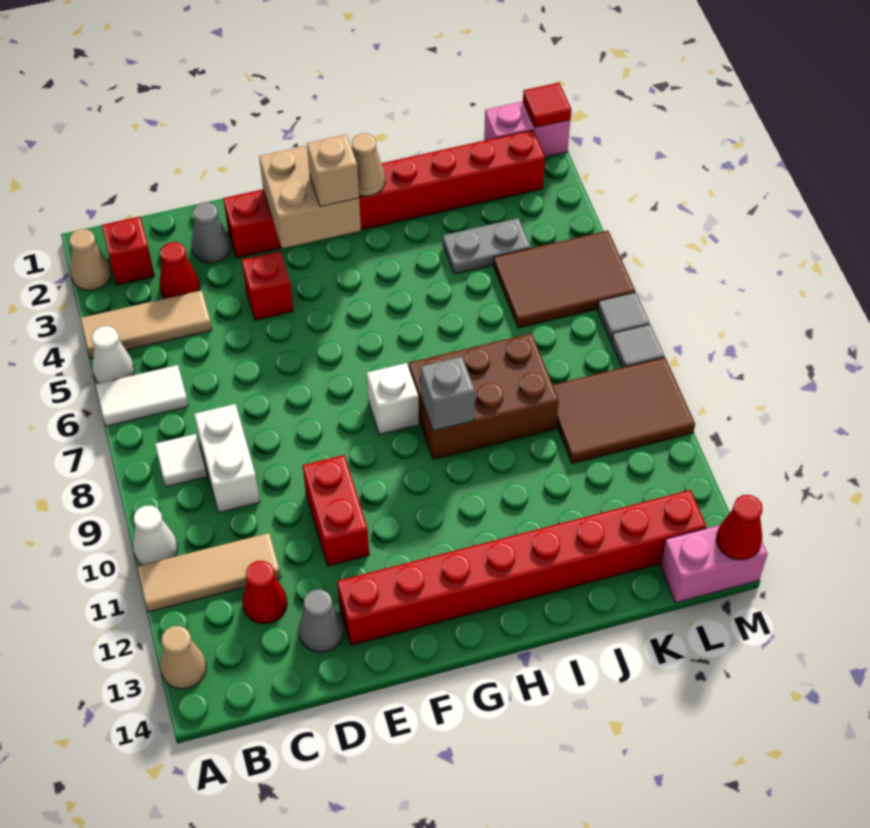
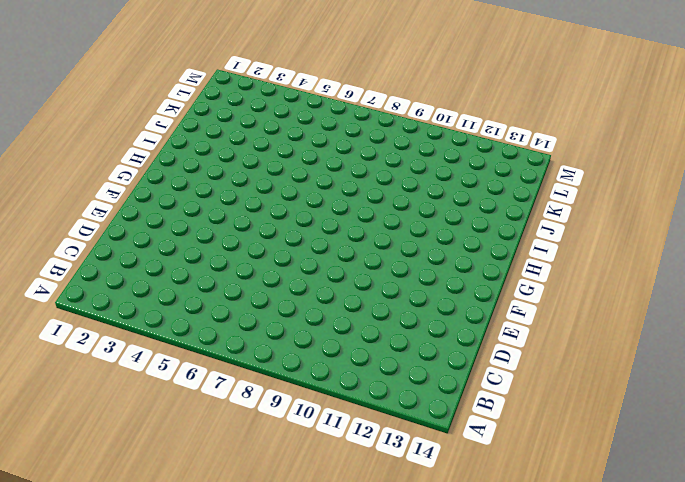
none -> tan 1x1 cone [69,229,111,291]
none -> tan 1x3 tile [81,290,212,359]
none -> white 1x1 cone [92,326,134,383]
none -> white 1x2 tile [96,365,188,426]

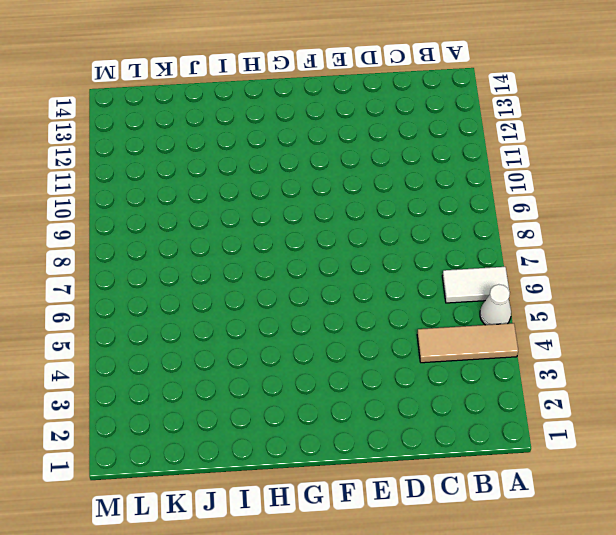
none -> tan 1x1 cone [69,229,111,291]
none -> white 1x1 cone [133,506,178,565]
none -> tan 1x3 tile [137,533,281,612]
none -> tan 1x1 cone [160,626,206,689]

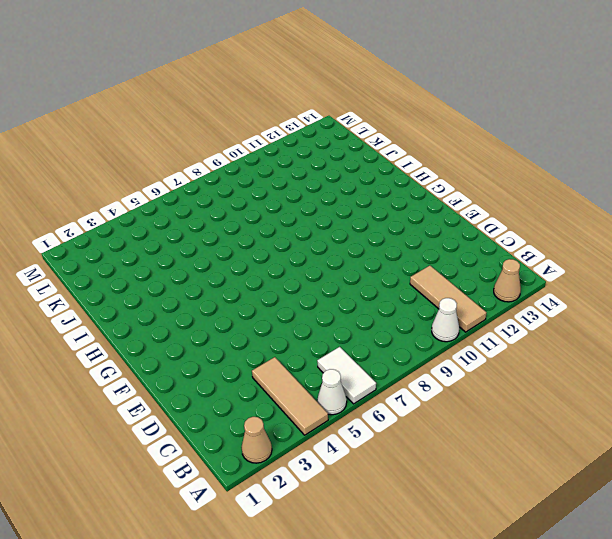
none -> red 1x1 brick [102,216,154,285]
none -> white 1x1 tile [155,434,207,487]
none -> red 1x1 cone [159,242,199,299]
none -> white 1x2 brick [194,404,260,513]

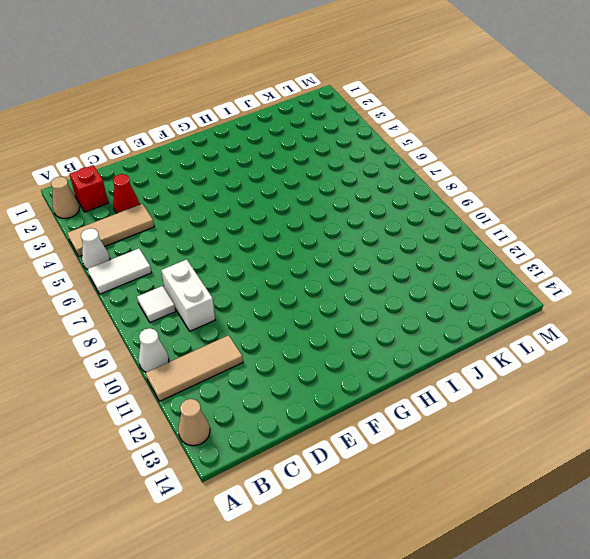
none -> red 1x1 cone [242,561,287,624]
none -> grey 1x1 cone [191,202,231,263]
none -> grey 1x1 cone [299,589,344,652]
none -> red 1x8 brick [223,130,545,258]

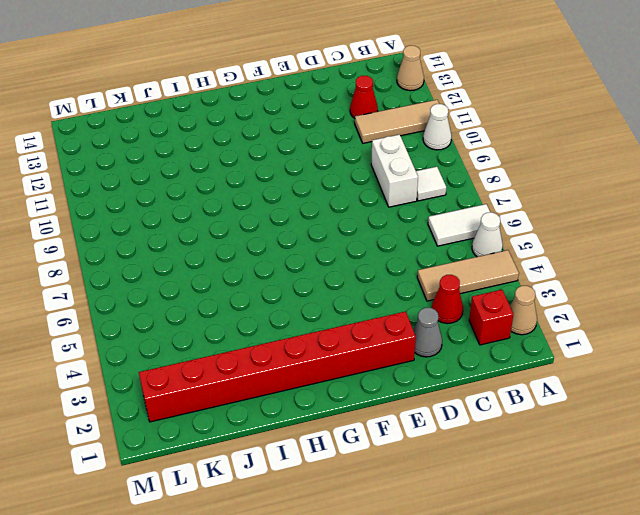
none -> grey 1x1 cone [299,589,344,652]
none -> red 1x1 brick [242,251,293,320]
none -> red 1x2 brick [303,455,369,566]
none -> red 1x8 brick [337,490,707,645]

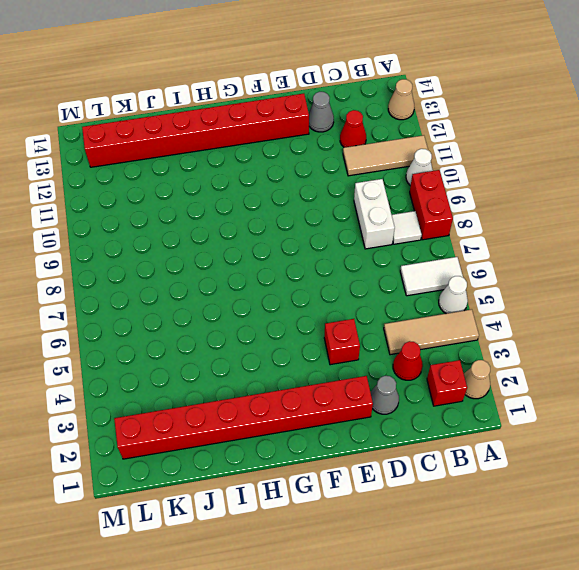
red 1x2 brick [410,170,453,240] -> red 1x2 brick moved to [303,455,369,566]
none -> white 1x1 brick [367,363,419,435]
none -> brown 2x3 brick [409,333,559,459]
none -> grey 1x2 plate [443,218,530,274]
none -> brown 2x3 tile [494,231,635,328]

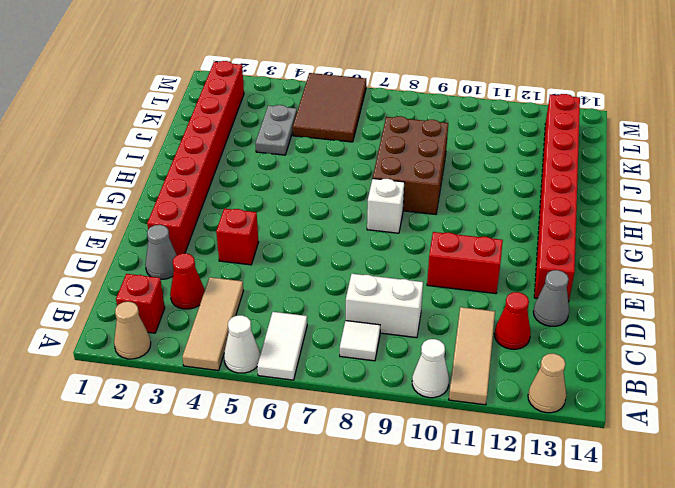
none -> brown 2x3 tile [553,357,695,464]
none -> pink 1x2 brick [484,101,570,157]
none -> pink 1x2 brick [660,525,768,603]
none -> grey 1x1 tile [597,292,650,341]

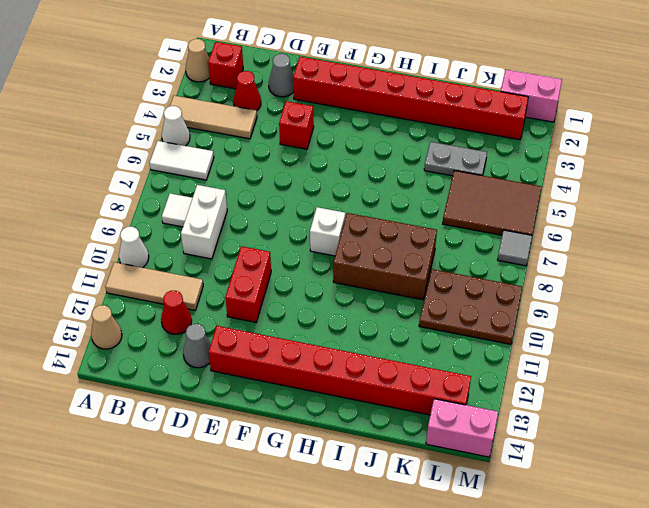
brown 2x3 plate [419,269,522,344] -> brown 2x3 tile [553,357,695,464]
none -> grey 1x1 tile [611,325,664,368]
none -> tan 2x2 brick [259,146,361,249]
none -> tan 1x1 cone [352,133,385,196]
none -> grey 1x1 brick [421,357,475,431]

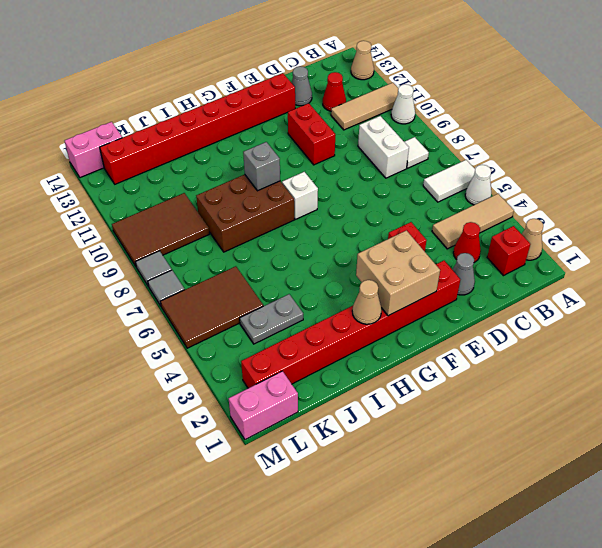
none -> red 1x1 tile [523,83,571,128]
none -> red 1x1 cone [716,495,763,560]
none -> tan 1x1 brick [307,134,359,207]

